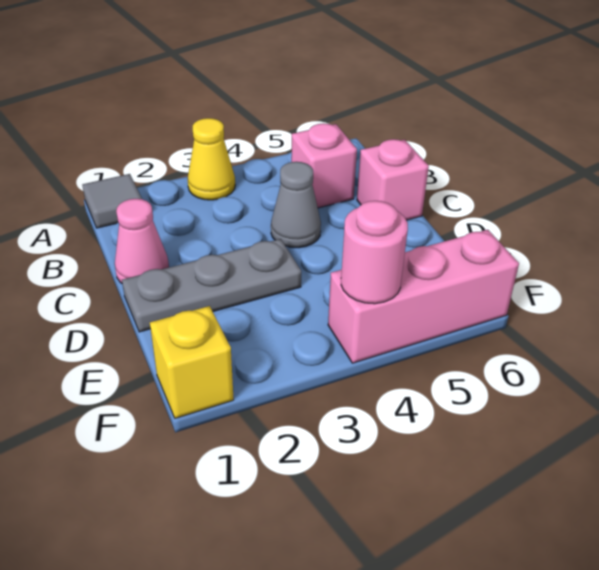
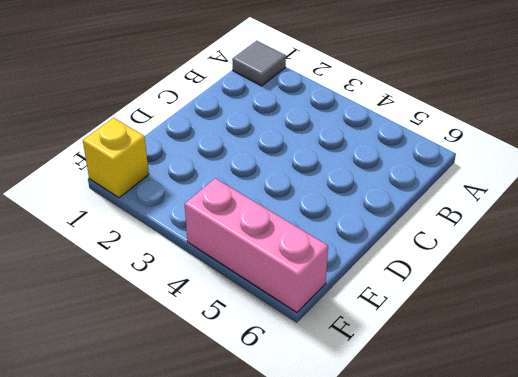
none -> yellow 1x1 cone [188,118,235,200]
none -> pink 1x1 brick [291,123,357,208]

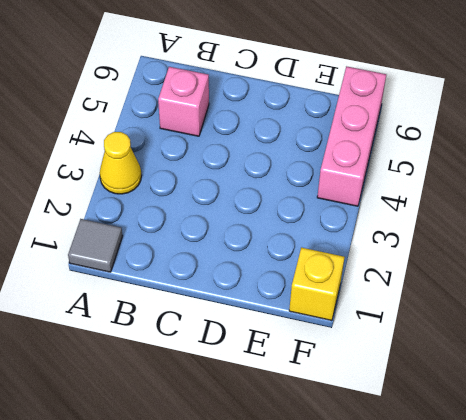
none -> pink 1x1 cone [115,199,169,283]
none -> grey 1x1 cone [271,162,321,248]

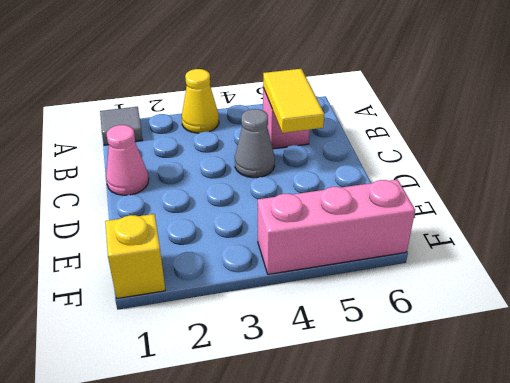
yellow 1x2 tile [263,69,324,133] -> none
none -> pink 1x1 brick [357,139,429,220]
none -> grey 1x3 plate [122,239,301,332]

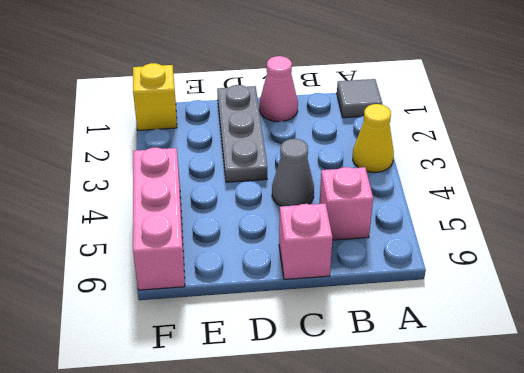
none -> pink 1x1 round brick [341,201,408,304]

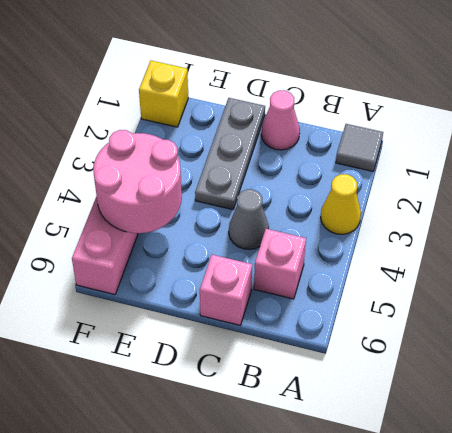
pink 2x2 round brick [93,130,182,233] -> pink 1x1 round brick [341,201,408,304]

